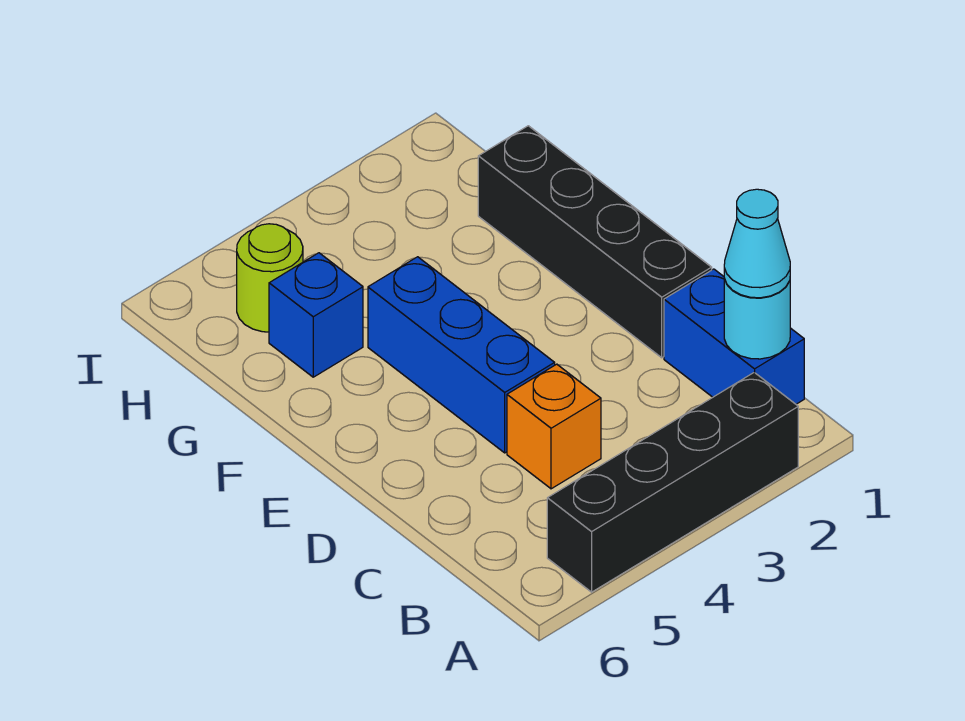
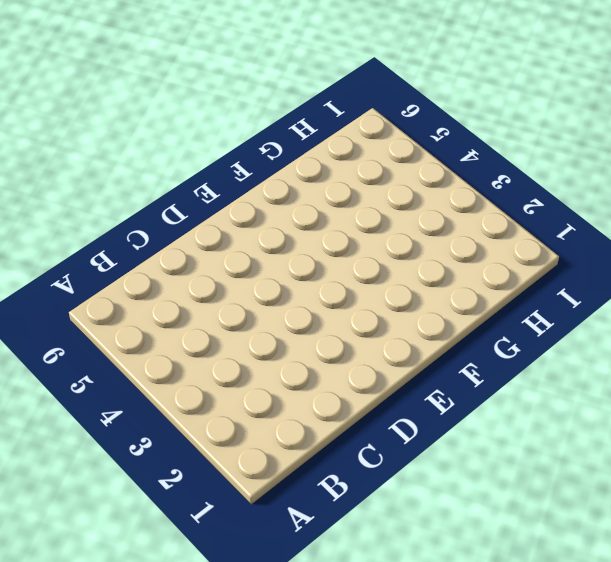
none -> black 1x4 brick [547,372,798,592]
none -> blue 1x2 brick [664,269,804,404]

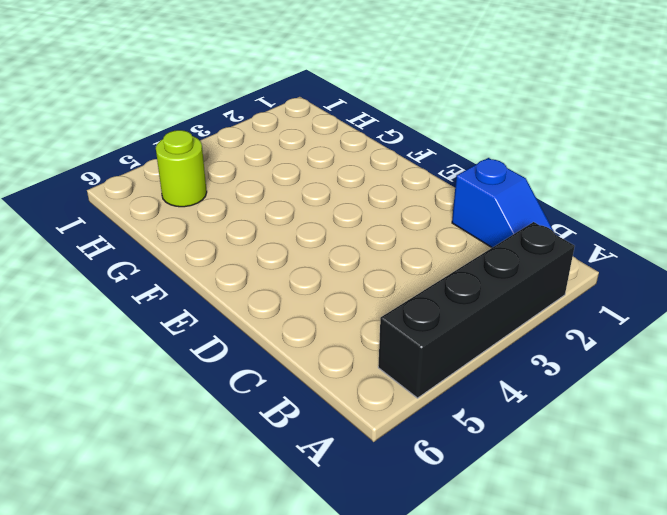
blue 1x2 slope [452,158,554,248] -> blue 1x2 brick [664,269,804,404]
none -> orange 1x1 brick [507,364,601,489]
none -> black 1x4 brick [478,126,712,358]

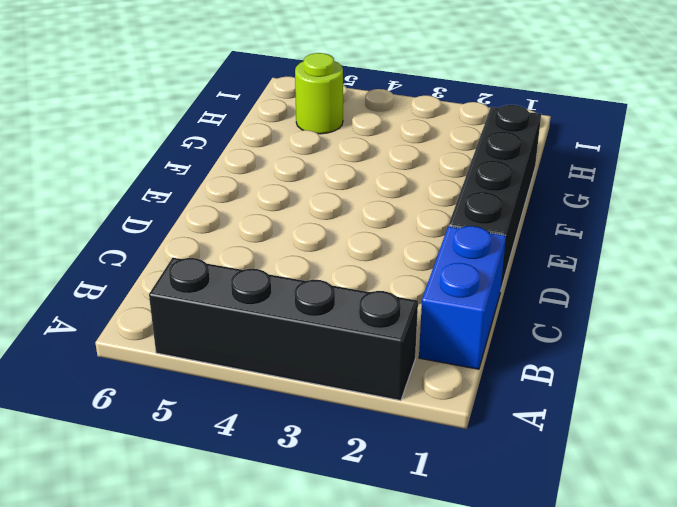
none -> orange 1x1 brick [507,364,601,489]
none -> blue 1x3 brick [368,257,555,453]

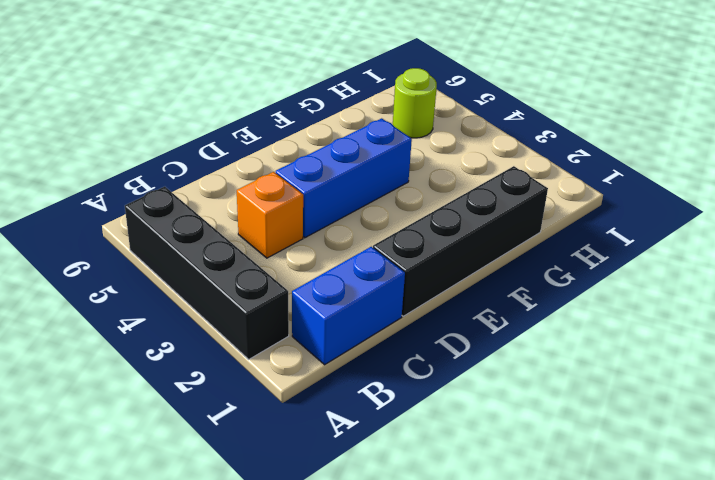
none -> blue 1x1 brick [269,253,363,377]
none -> cyan 1x1 round brick [724,279,790,359]

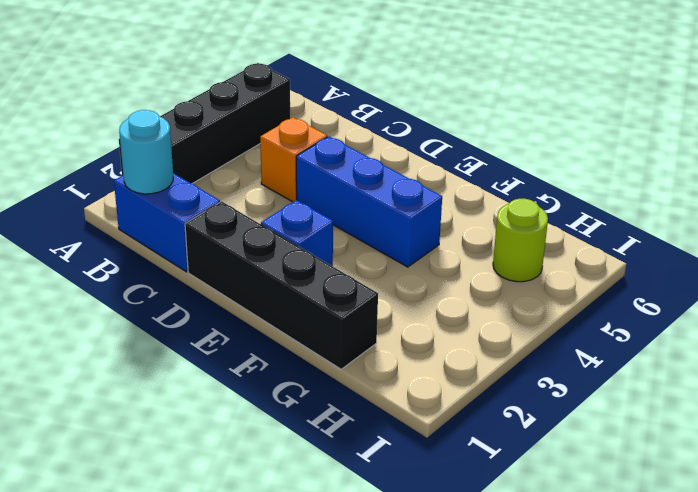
blue 1x1 brick [261,200,333,266] -> blue 1x1 brick moved to [269,253,363,377]
none -> cyan 1x1 cone [724,189,790,298]

